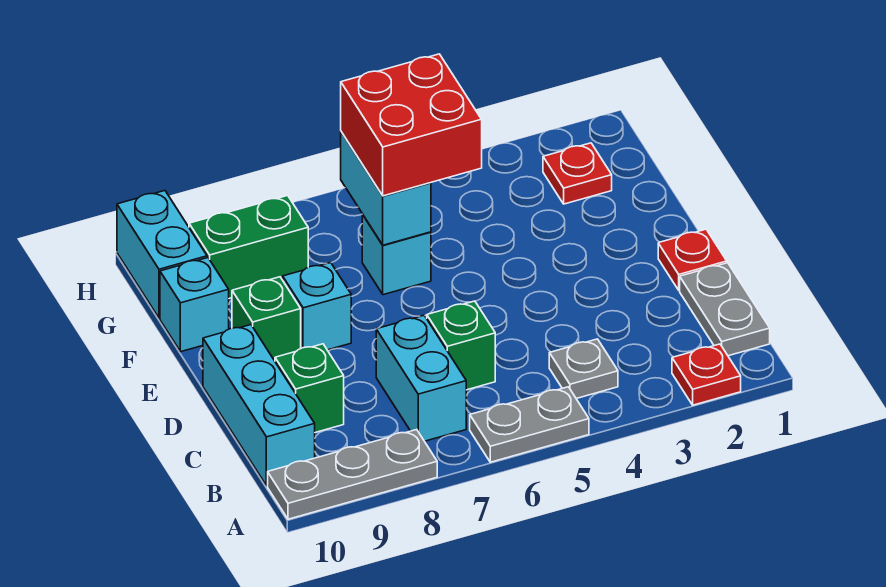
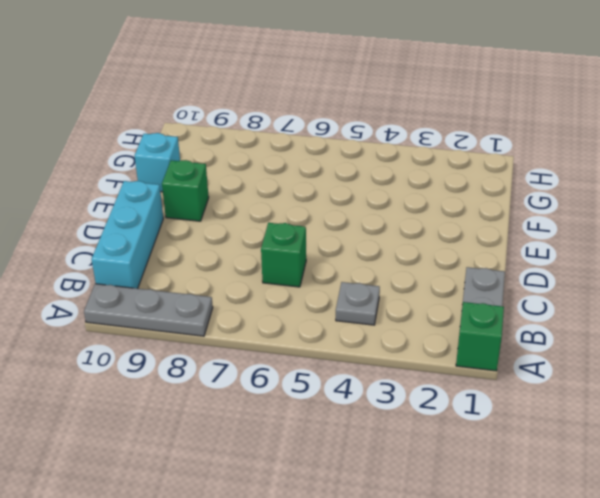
green 1x1 brick [456,302,504,371] -> green 1x1 brick moved to [275,344,344,433]
none -> red 1x1 plate [672,344,741,405]
none -> grey 1x2 plate [470,387,589,462]
none -> cyan 1x2 brick [376,315,466,441]

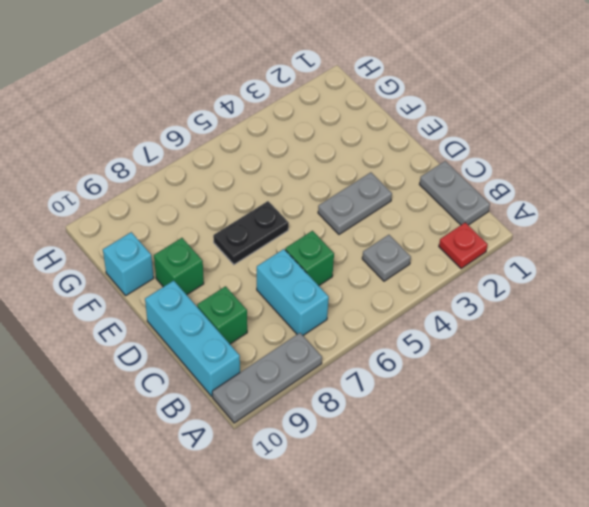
grey 1x2 plate [318,172,392,234] -> grey 1x2 plate moved to [470,387,589,462]
black 1x2 plate [213,201,289,265] -> none
none -> red 1x1 plate [658,229,727,290]
none -> cyan 1x1 brick [283,263,351,350]
none -> cyan 1x1 brick [362,214,431,295]

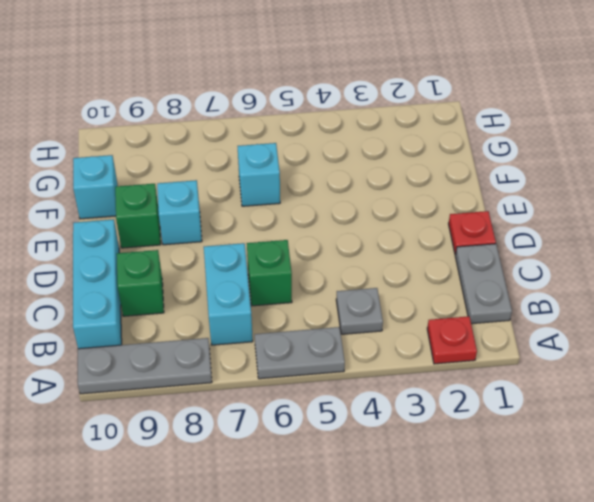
none -> red 1x1 plate [543,143,612,204]
none -> green 1x2 brick [189,196,308,298]
none -> cyan 1x2 brick [117,191,207,318]

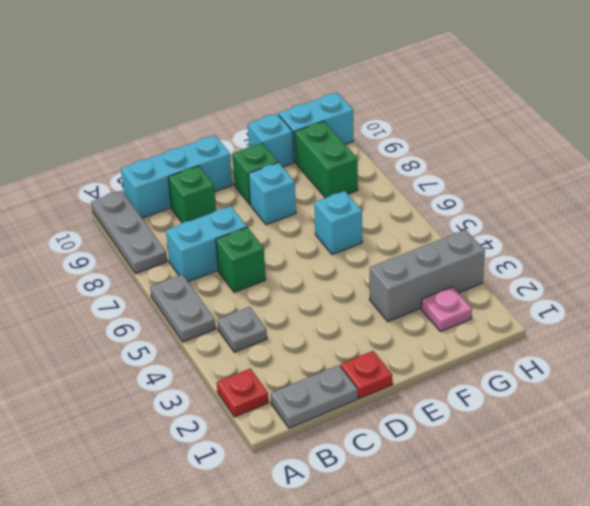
grey 1x3 brick [370,230,485,321] -> none
pink 1x1 plate [421,287,472,332] -> red 1x1 plate [543,143,612,204]
none -> cyan 1x2 brick [341,132,431,245]
none -> red 2x2 brick [341,54,482,196]

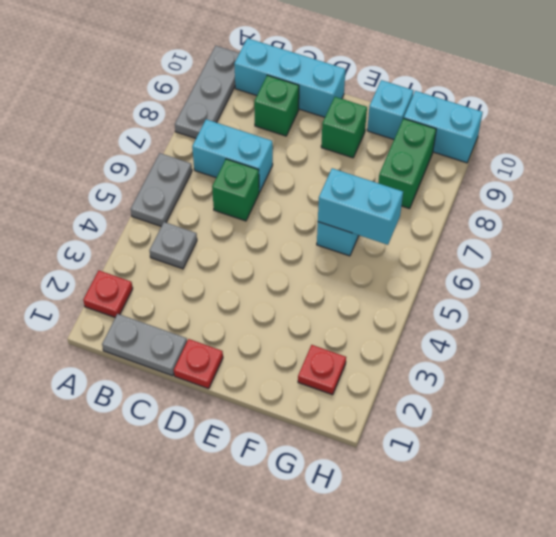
none -> cyan 1x1 brick [283,263,351,350]
none -> red 2x2 brick [341,54,482,196]

